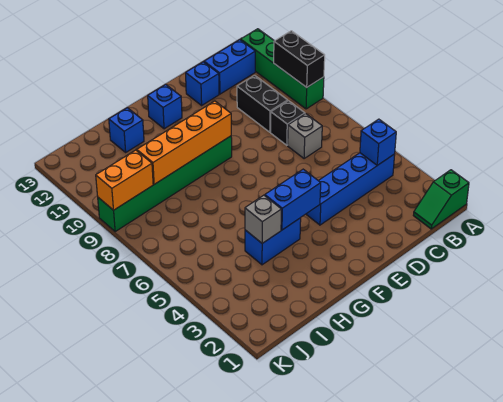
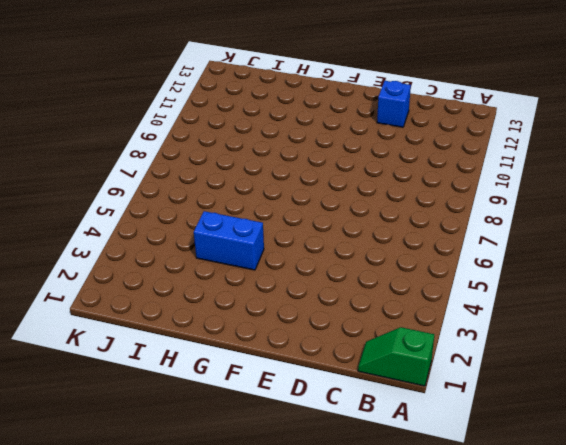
none -> green 1x4 brick [241,29,324,109]
none -> blue 1x4 brick [306,153,395,225]
none -> blue 1x2 brick [204,40,255,94]

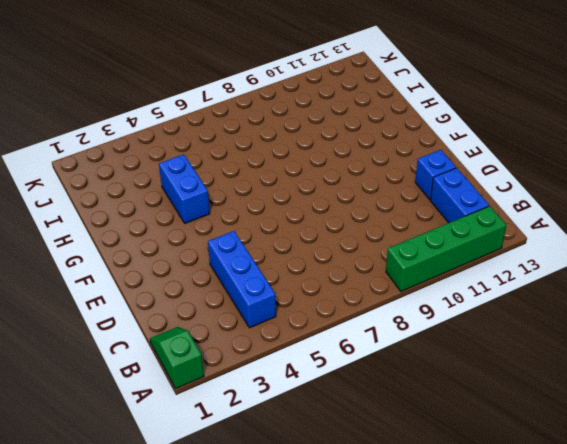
blue 1x3 brick [208,231,276,328] -> blue 1x4 brick [306,153,395,225]
none -> grey 1x1 brick [288,114,322,159]
none -> black 1x1 brick [271,101,305,145]
none -> black 1x2 brick [237,75,288,132]

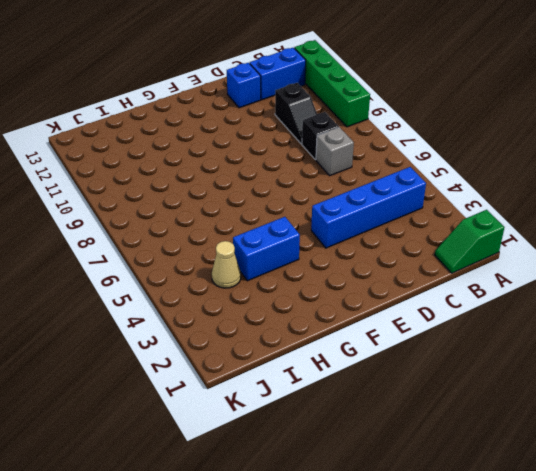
black 1x2 slope [275,83,317,144] -> black 1x2 brick [237,75,288,132]
tan 1x1 cone [212,241,241,288] -> none
none -> green 1x6 brick [98,136,232,231]
none -> blue 1x1 brick [148,85,182,129]
none -> blue 1x1 brick [109,108,144,152]

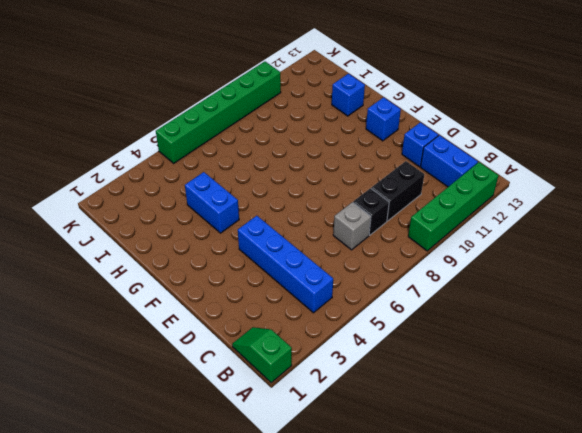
green 1x6 brick [156,62,281,163] -> green 1x6 brick turned to [98,136,232,231]
none -> black 1x2 brick [274,31,325,87]
none -> blue 1x1 brick [360,119,396,165]
none -> blue 1x2 brick [265,169,321,230]

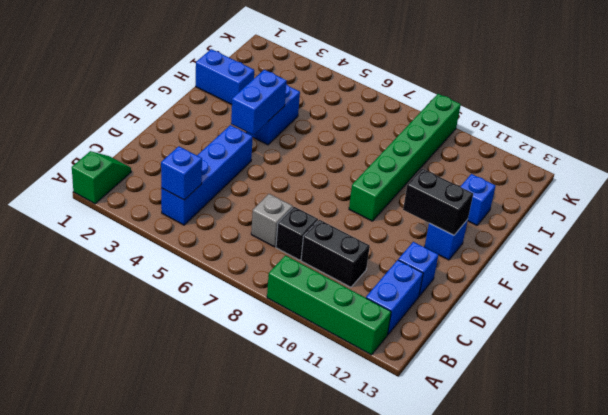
black 1x2 brick [403,169,473,235] -> black 1x2 brick moved to [274,31,325,87]
blue 1x2 brick [196,49,254,105] -> none
none -> orange 1x4 brick [137,101,231,184]
none -> grey 1x1 brick [245,195,281,243]
none -> orange 1x2 brick [96,150,153,210]

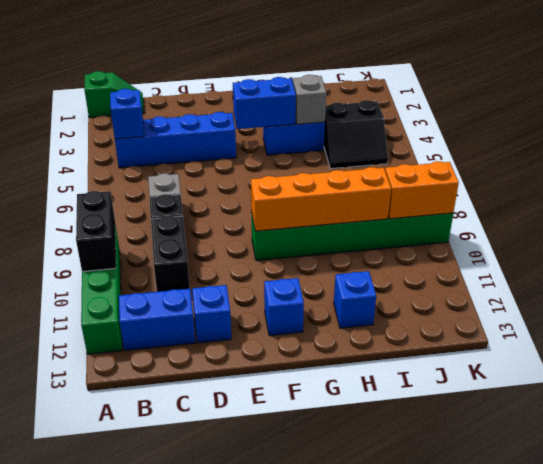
black 2x2 slope [324,100,388,169] -> none

